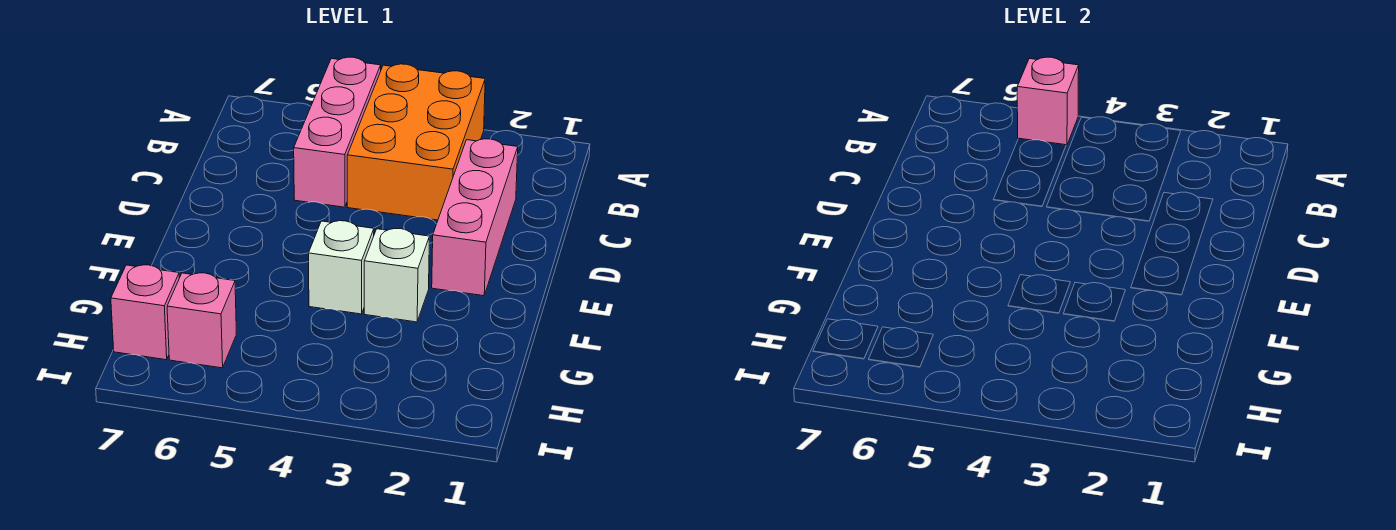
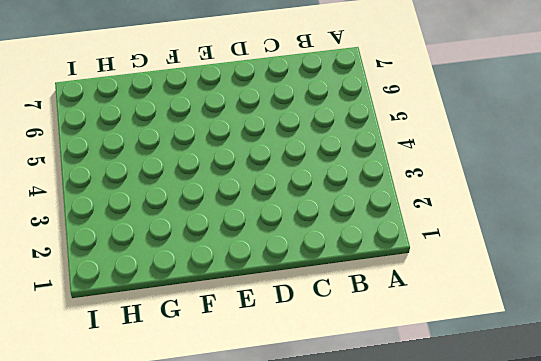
none -> orange 2x3 brick [347,64,485,220]
none -> pink 1x3 brick [294,57,381,207]

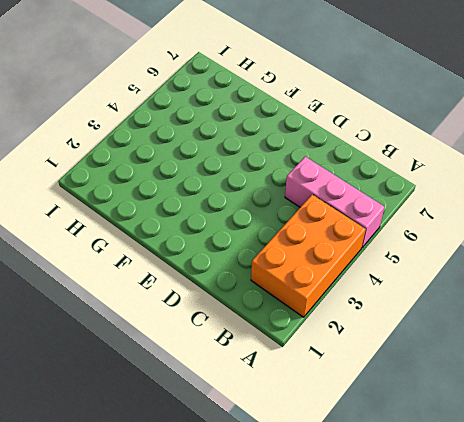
orange 2x3 brick [251,195,366,317] -> orange 2x3 brick turned to [347,64,485,220]
none -> pink 1x3 brick [432,139,518,296]
none -> white 1x1 brick [364,229,429,322]

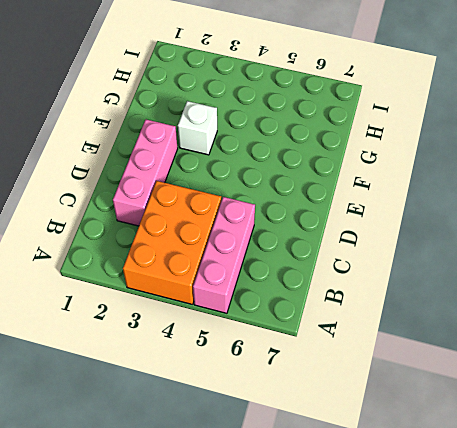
none -> white 1x1 brick [309,221,374,314]
none -> pink 1x1 brick [167,273,236,368]

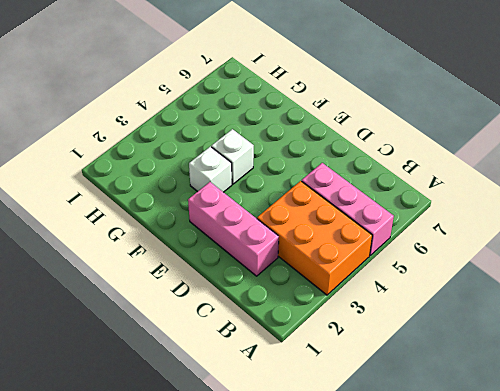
none -> pink 1x1 brick [167,273,236,368]
none -> pink 1x1 brick [111,265,179,360]

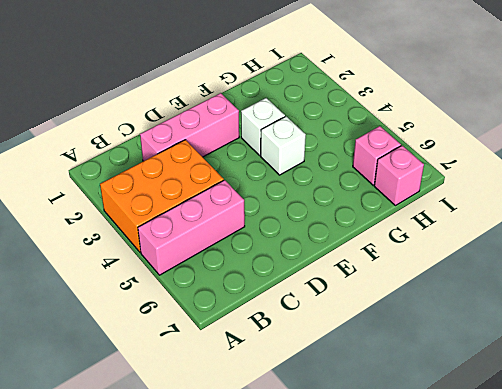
none -> pink 1x1 brick [1017,57,1079,145]

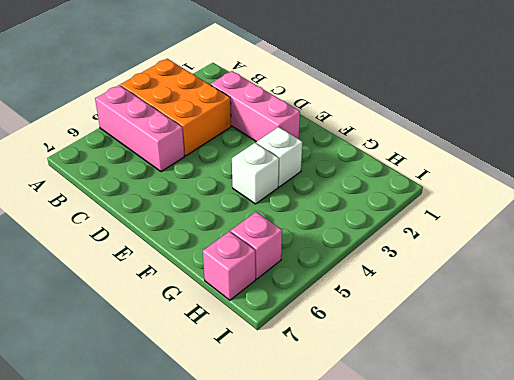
none -> pink 1x1 brick [1017,57,1079,145]

